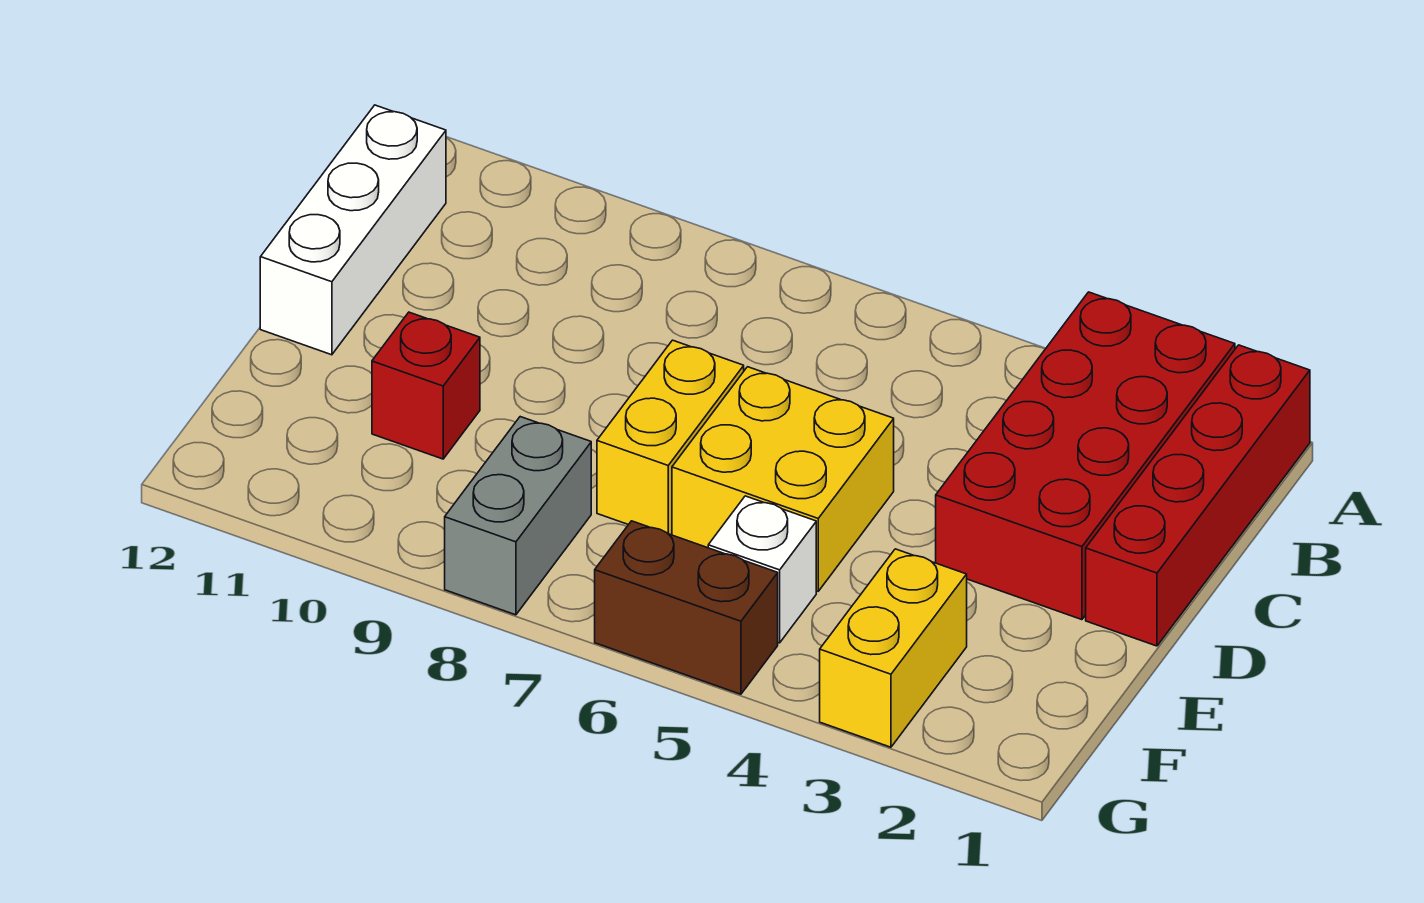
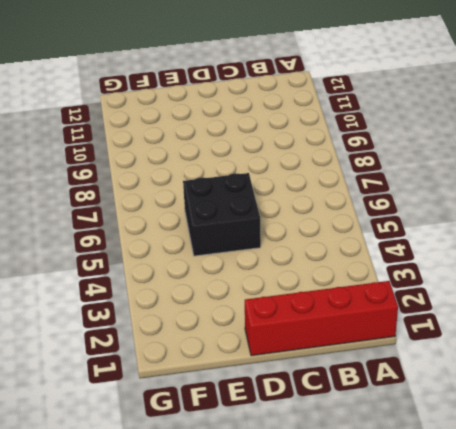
black 2x2 brick [183,173,261,256] -> yellow 2x2 brick [672,367,894,591]
none -> red 2x4 brick [936,292,1235,620]
none -> white 1x3 brick [260,105,446,355]

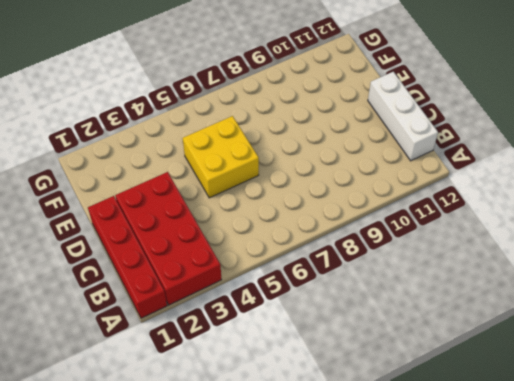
none -> yellow 1x2 brick [597,340,744,535]
none -> red 1x1 brick [372,312,480,459]

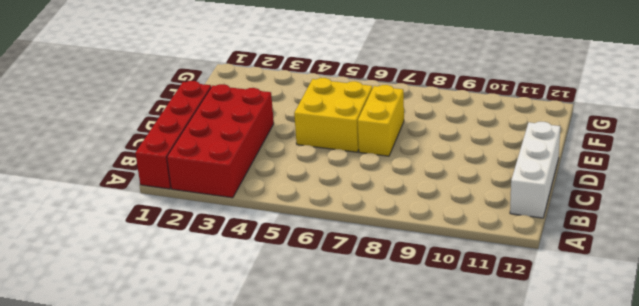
none -> red 1x1 brick [372,312,480,459]
none -> yellow 1x2 brick [820,549,967,747]

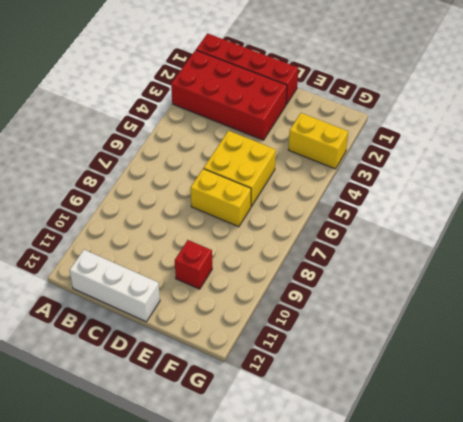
none -> white 1x1 brick [708,496,816,643]
none -> grey 1x2 brick [445,417,591,615]

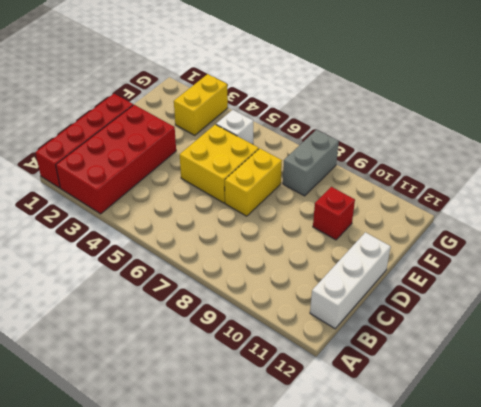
none -> brown 1x2 brick [595,521,778,694]

